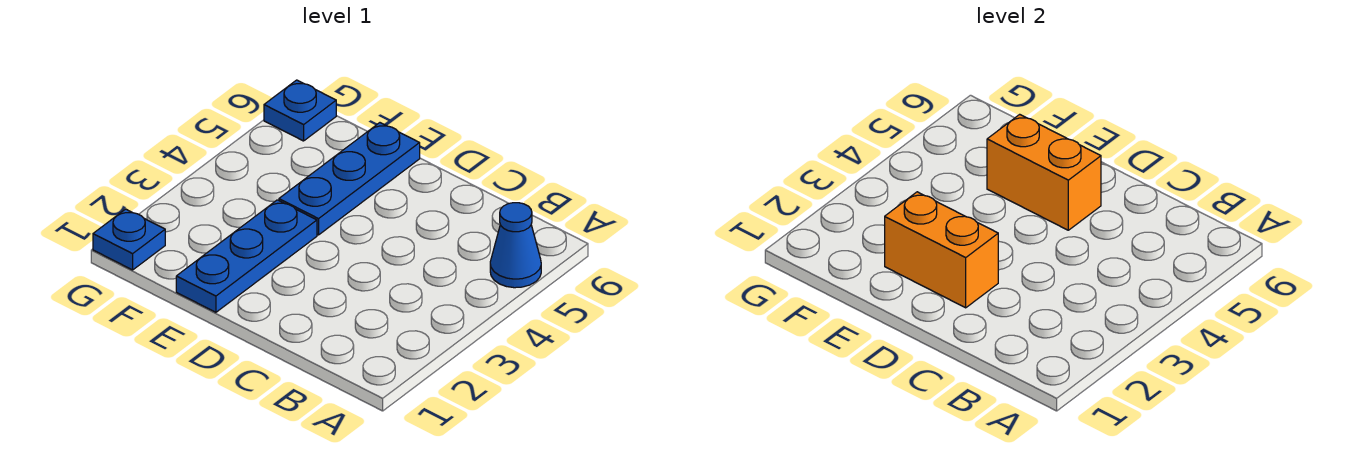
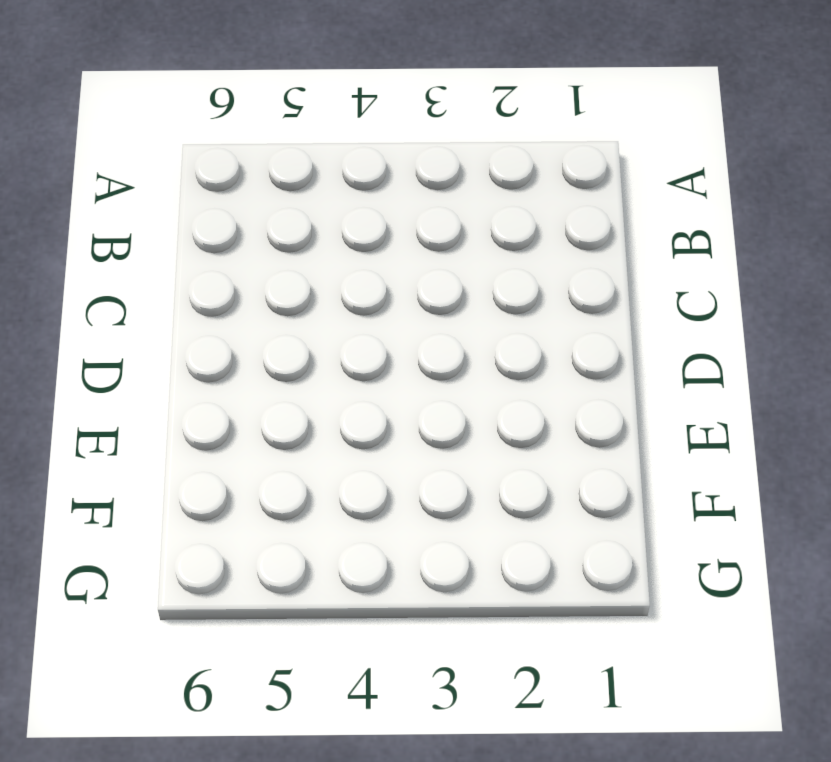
none -> blue 1x1 cone [490,203,541,288]
none -> blue 1x3 plate [176,200,317,312]

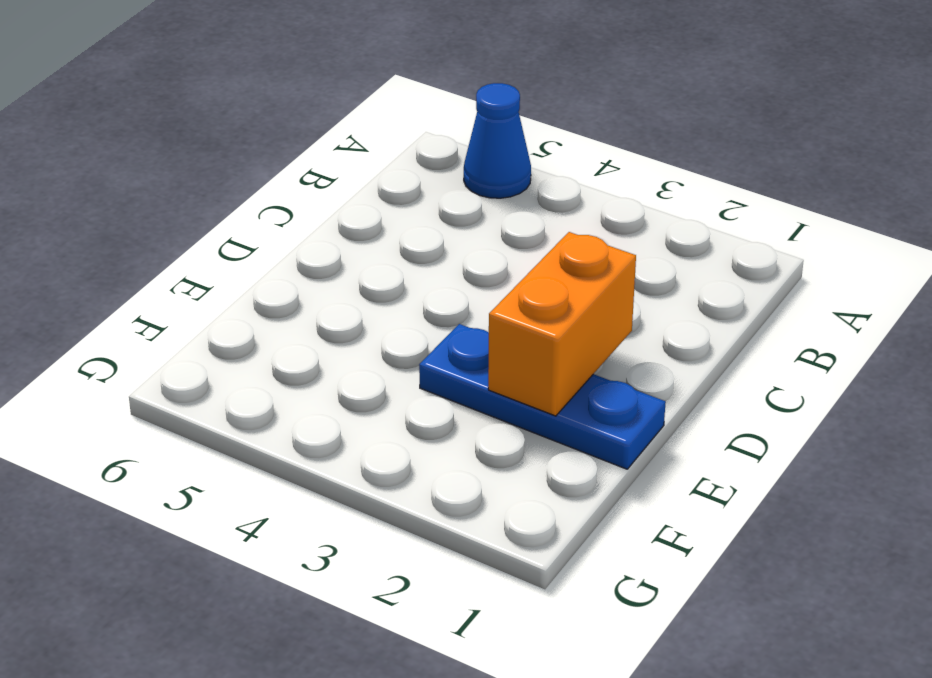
none -> blue 1x3 plate [279,123,420,235]
none -> blue 1x1 plate [93,209,165,270]

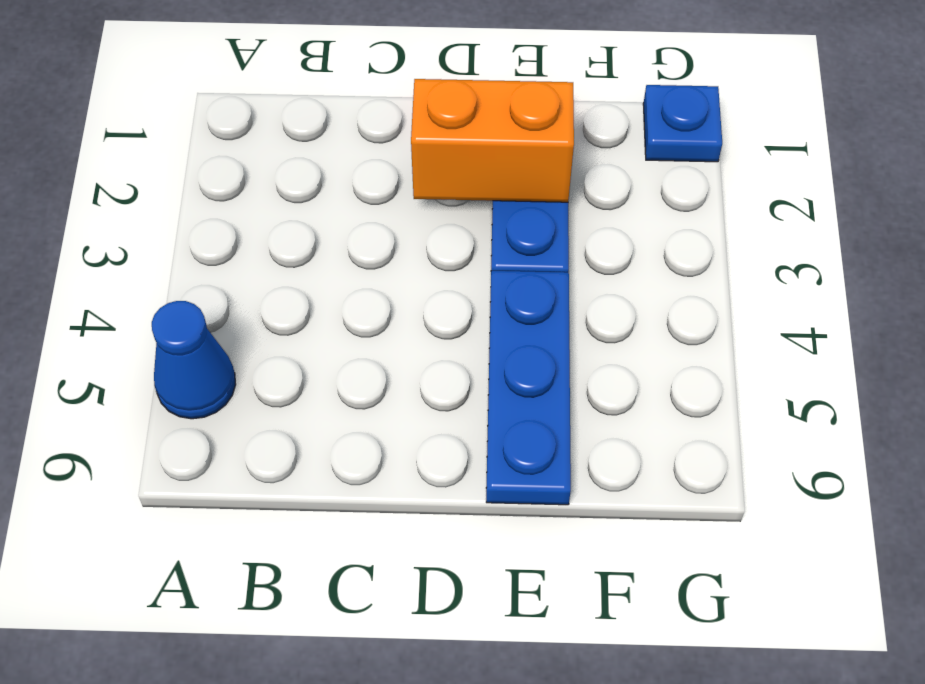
none -> blue 1x1 plate [264,80,336,141]
none -> orange 1x2 brick [987,114,1101,230]

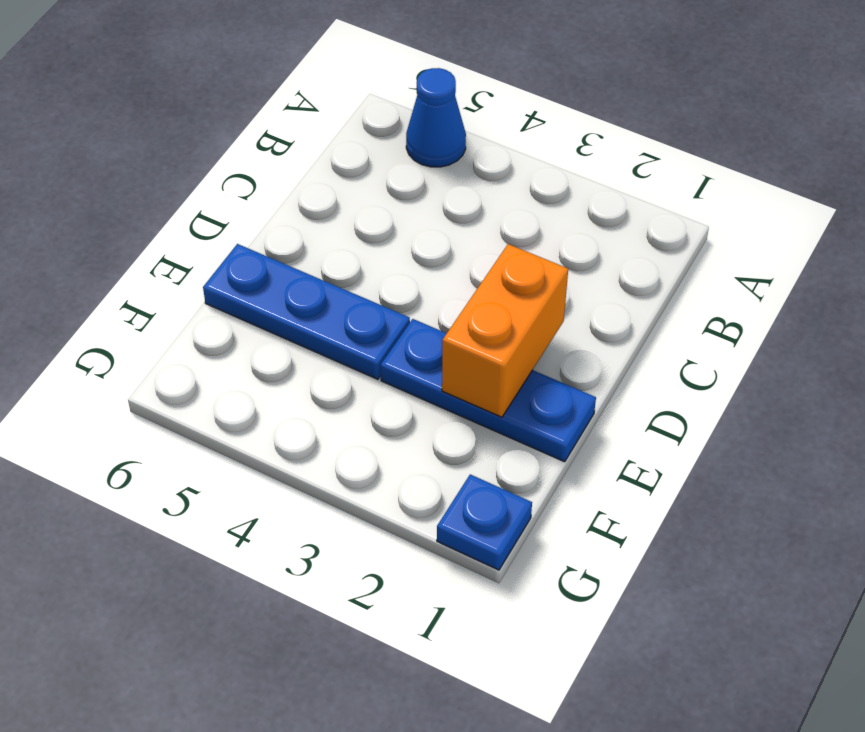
none -> blue 1x1 plate [264,80,336,141]
none -> orange 1x2 brick [987,114,1101,230]

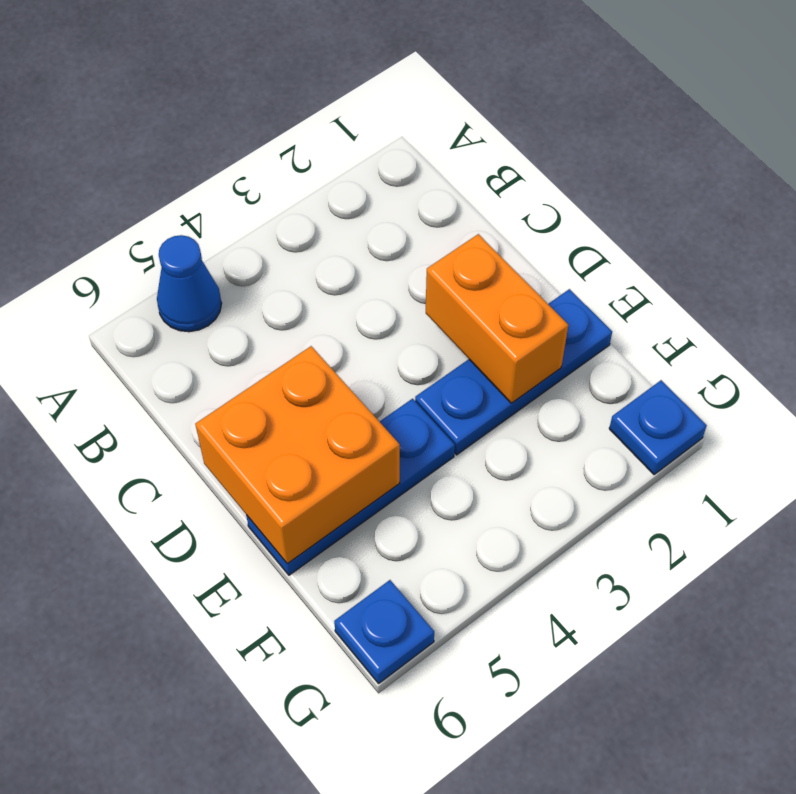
orange 2x2 brick [195,346,400,564] -> orange 1x2 brick [987,114,1101,230]

